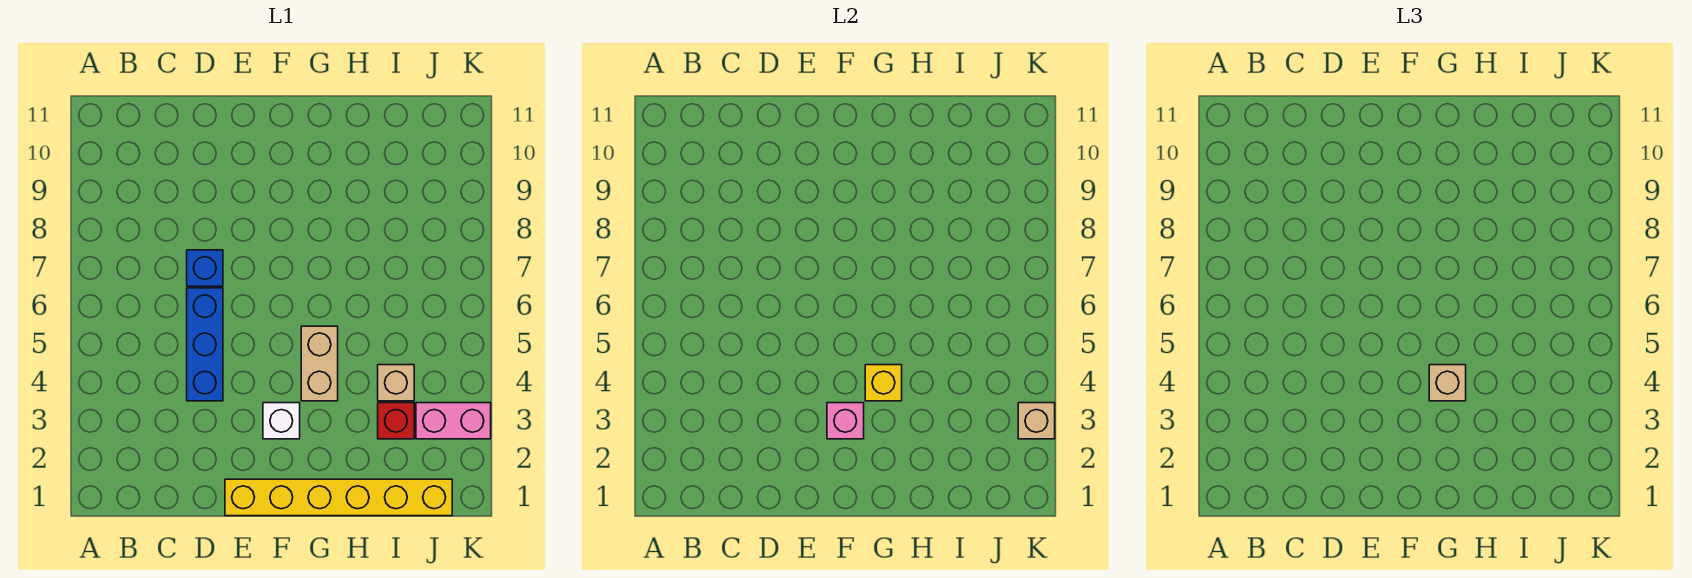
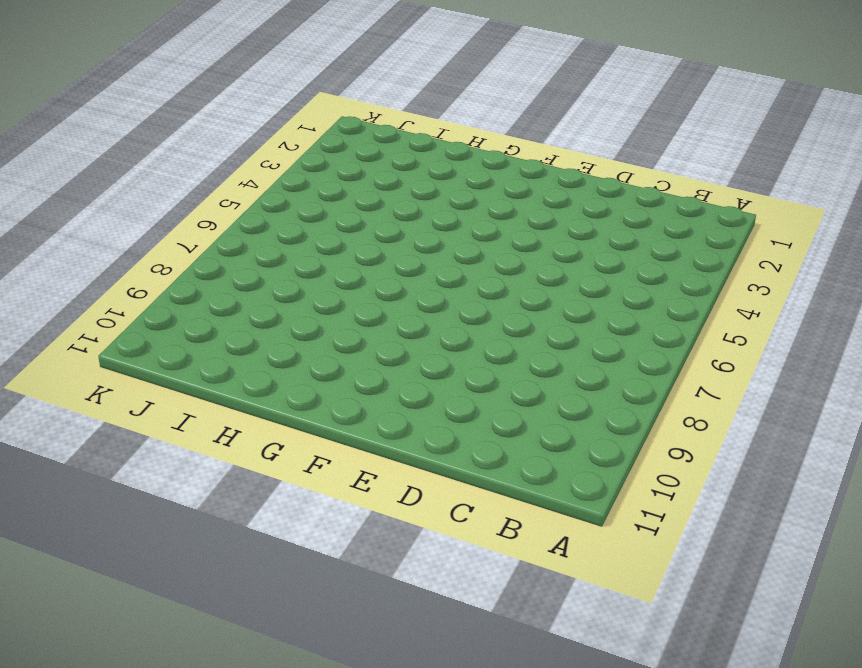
none -> blue 1x3 brick [187,288,223,401]
none -> blue 1x1 brick [187,250,223,286]
none -> yellow 1x6 brick [225,479,452,516]

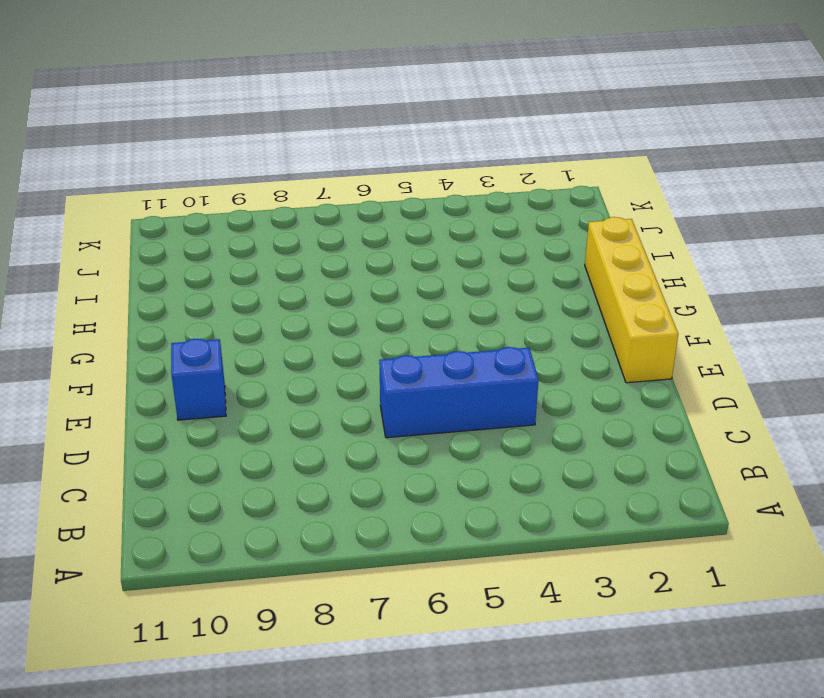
yellow 1x4 brick [585,217,678,383] -> yellow 1x6 brick [225,479,452,516]
blue 1x1 brick [171,339,226,420] -> blue 1x1 brick moved to [187,250,223,286]
none -> white 1x1 brick [263,403,300,439]
none -> tan 1x2 brick [301,326,338,401]
none -> red 1x1 brick [378,403,414,439]

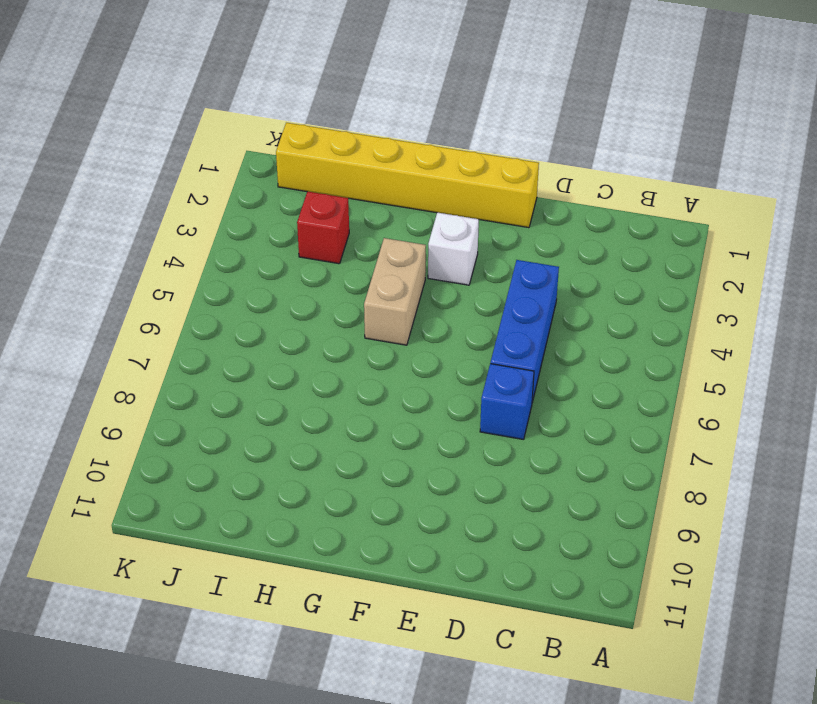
none -> tan 1x1 brick [378,365,414,401]
none -> pink 1x2 brick [416,403,491,439]
none -> pink 1x1 brick [827,403,864,439]

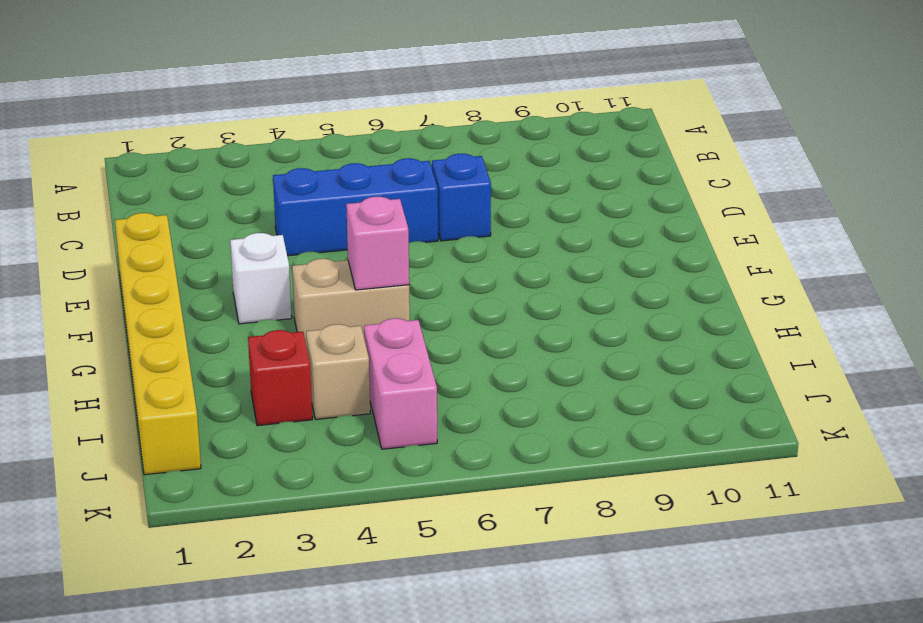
pink 1x1 brick [346,197,409,290] -> pink 1x1 brick moved to [827,403,864,439]
pink 1x2 brick [364,318,437,449] -> pink 1x2 brick moved to [416,403,491,439]
none -> yellow 1x1 brick [865,365,902,401]
none -> tan 1x1 brick [1018,403,1055,439]
none -> tan 1x1 brick [1429,365,1466,401]

